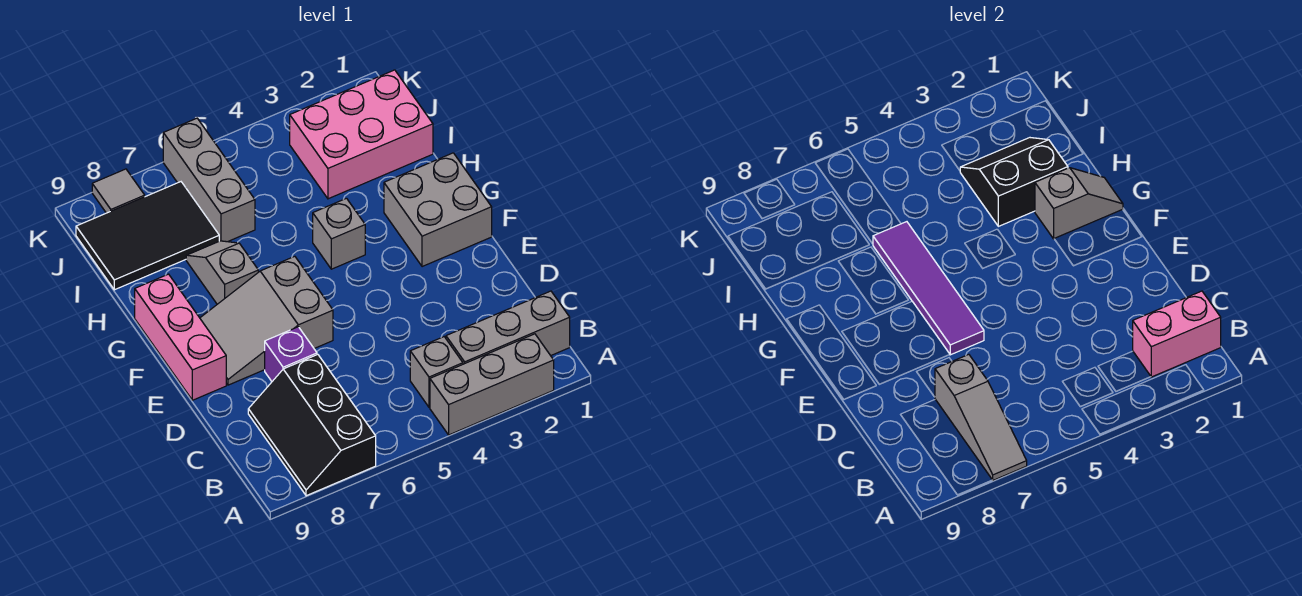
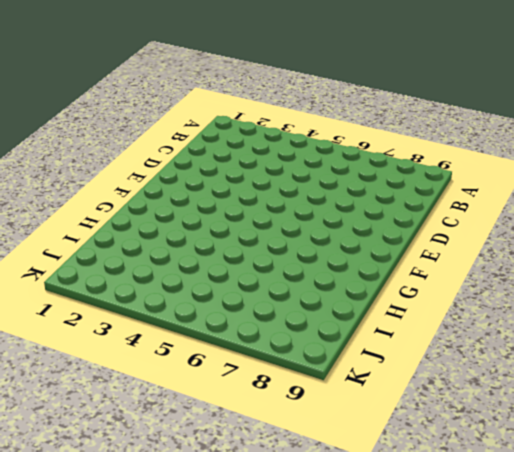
none -> grey 1x3 brick [430,334,554,435]
none -> black 2x3 slope [248,354,376,496]
none -> grey 1x3 brick [446,291,570,364]

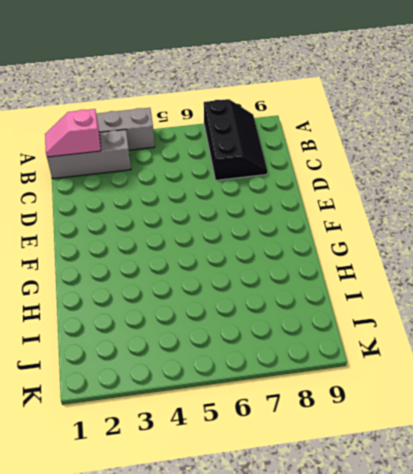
pink 1x2 slope [45,109,101,157] -> pink 1x2 brick [1133,291,1221,377]
none -> grey 1x1 brick [410,337,463,407]
none -> purple 1x1 brick [265,327,317,381]
none -> grey 2x3 slope [200,256,333,385]

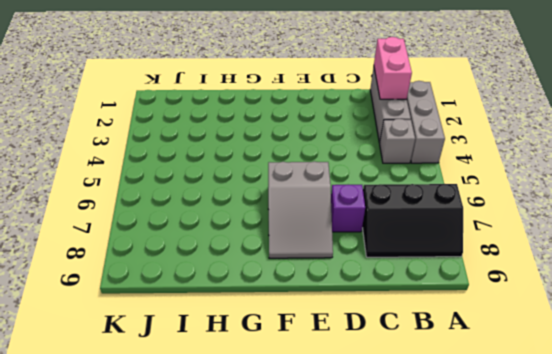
none -> pink 1x3 brick [135,274,226,400]
none -> grey 2x2 brick [384,153,492,267]
none -> grey 1x1 brick [313,198,365,269]

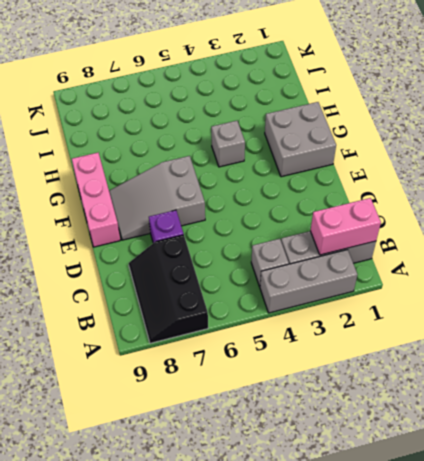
none -> grey 1x2 slope [186,241,258,304]
none -> pink 2x3 brick [290,70,433,199]
none -> grey 1x3 brick [163,118,255,242]

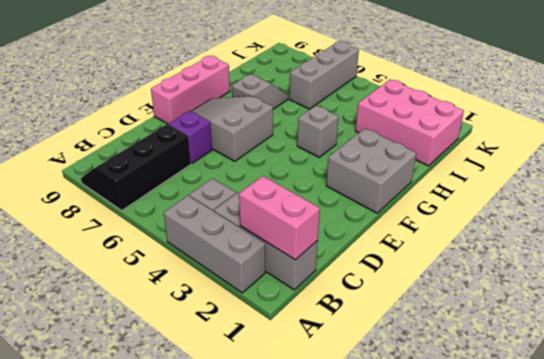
none -> black 2x3 tile [76,182,219,290]
none -> grey 1x1 tile [92,169,145,213]
none -> grey 1x3 slope [935,354,1027,480]

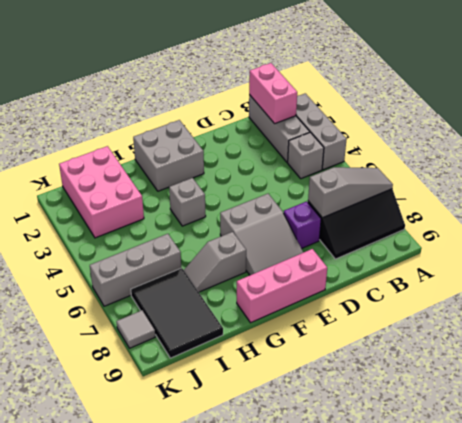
none -> purple 1x4 tile [873,222,984,355]
none -> grey 1x2 slope [1035,168,1123,239]
none -> black 2x2 slope [960,138,1068,226]

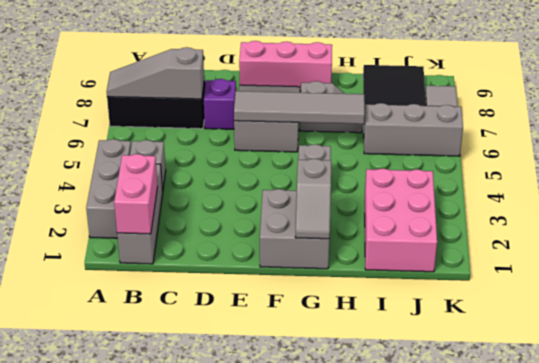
grey 1x4 tile [234,91,365,124] -> purple 1x4 tile [873,222,984,355]
none -> black 2x2 slope [960,138,1068,226]

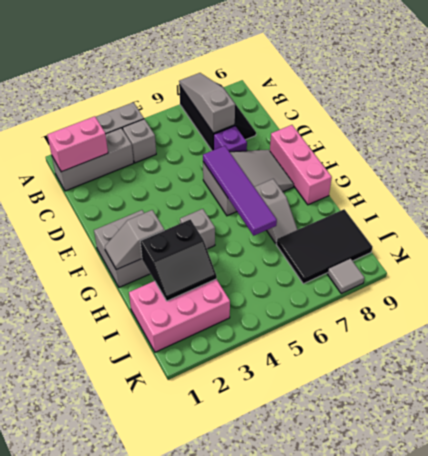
none -> grey 1x3 brick [163,118,255,242]

